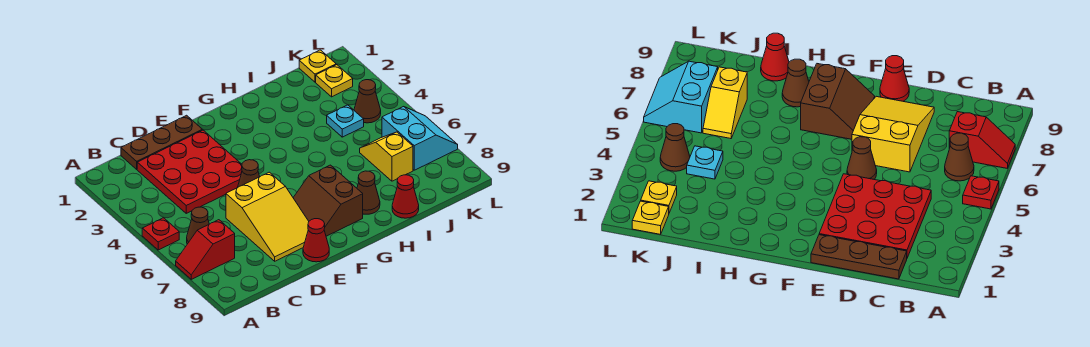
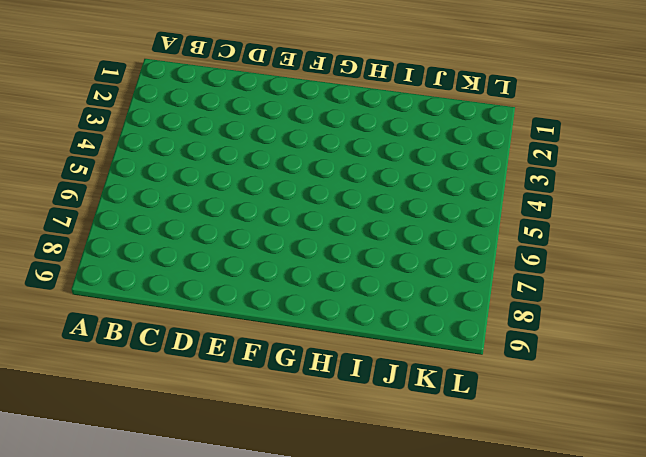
none -> red 1x1 plate [142,218,179,250]
none -> red 1x2 slope [176,220,235,279]
none -> brown 1x1 cone [187,207,209,244]

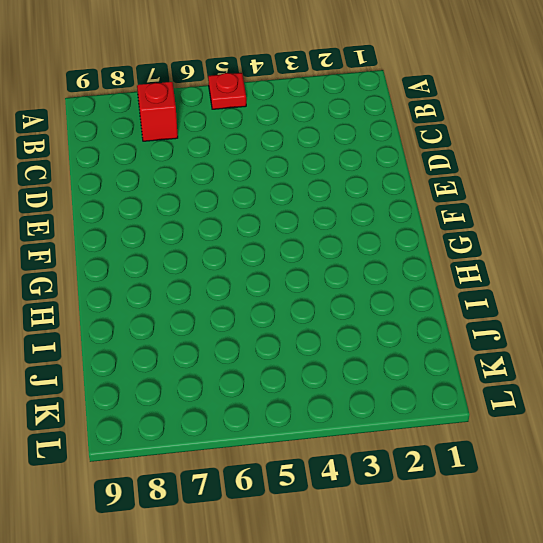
none -> brown 1x1 cone [187,207,209,244]
none -> brown 1x3 plate [121,115,202,169]
none -> red 3x3 plate [137,130,242,213]

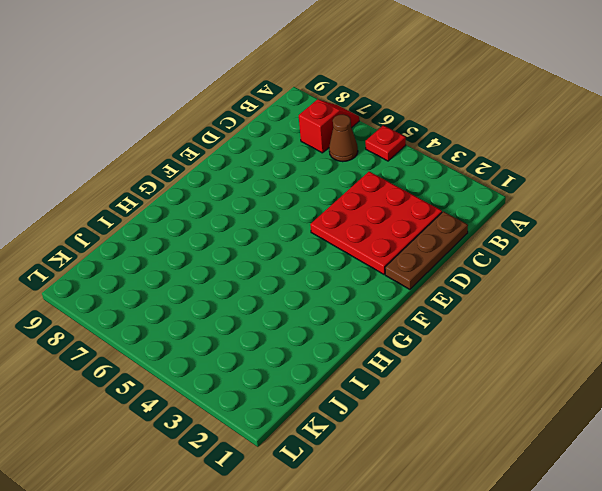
none -> yellow 2x3 slope [226,172,309,261]
none -> brown 1x1 cone [238,160,260,187]
none -> red 1x1 cone [303,219,329,262]

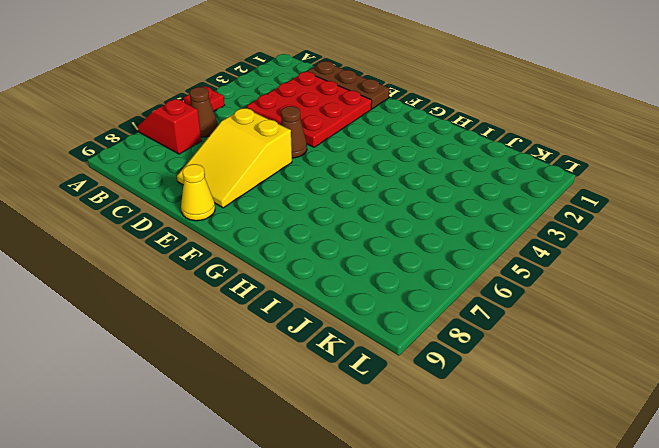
yellow 1x1 cone [181,164,215,221] -> red 1x1 cone [303,219,329,262]
none -> brown 2x2 slope [293,165,363,236]
none -> brown 1x1 cone [357,171,380,214]
none -> red 1x1 cone [392,175,419,218]

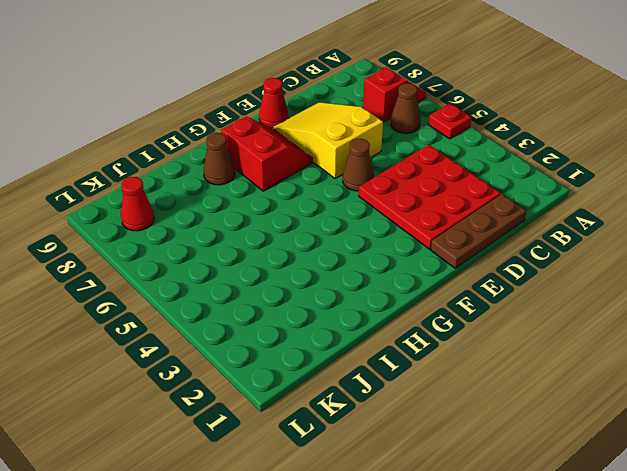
red 2x2 slope [221,116,312,191] -> brown 2x2 slope [293,165,363,236]
red 1x1 cone [121,177,154,231] -> red 1x1 cone moved to [392,175,419,218]
none -> cyan 1x1 plate [327,105,364,137]
none -> yellow 1x2 slope [360,132,413,181]
none -> yellow 1x1 plate [299,50,337,82]

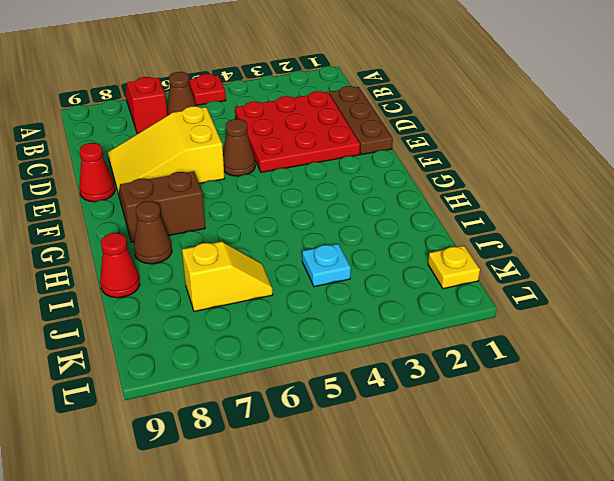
none -> yellow 1x1 plate [316,65,353,97]
none -> brown 1x1 cone [354,80,381,123]
none -> cyan 2x2 slope [382,107,458,170]

